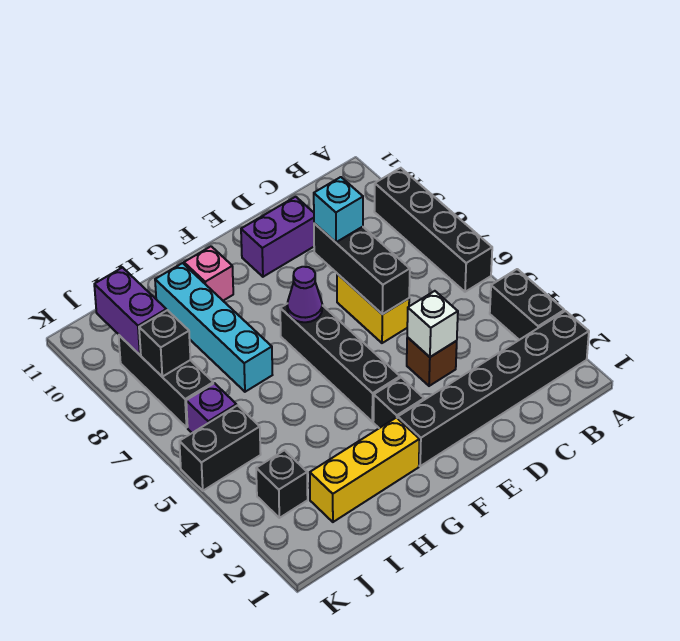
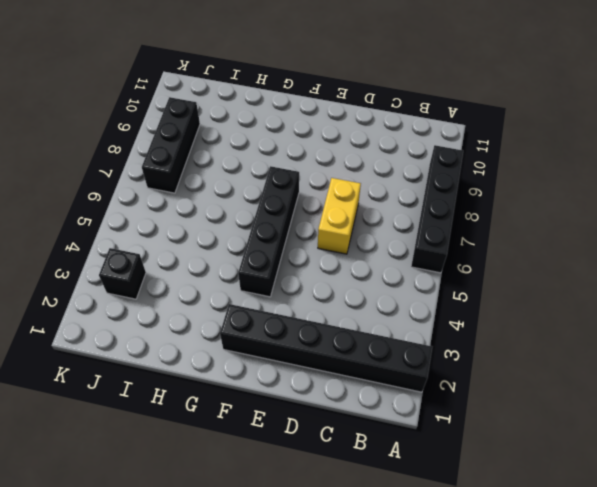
none -> black 1x2 brick [490,269,564,340]
none -> brown 1x1 brick [407,337,457,386]
none -> purple 1x2 brick [241,197,314,277]

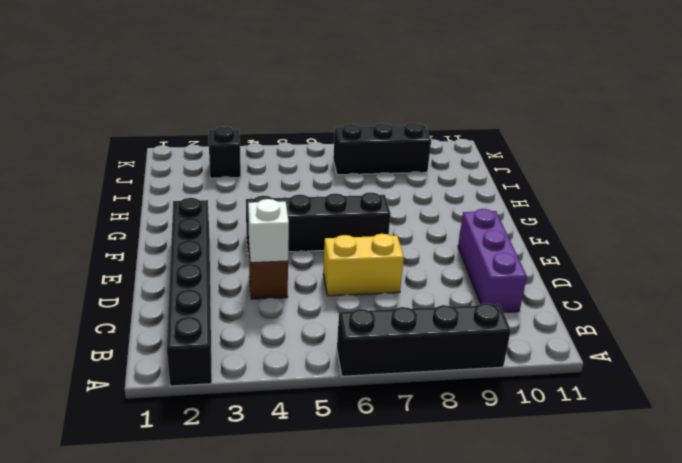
purple 1x3 brick [458,209,527,312] -> purple 1x2 brick [241,197,314,277]
none -> black 1x2 brick [490,269,564,340]
none -> black 1x1 brick [373,378,424,428]
none -> yellow 1x3 brick [310,418,420,522]

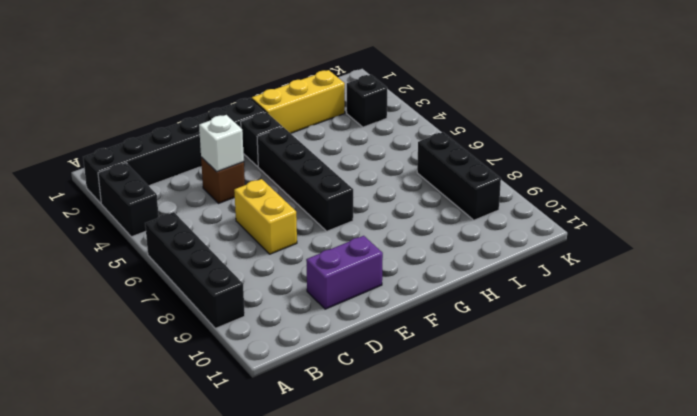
none -> pink 1x1 brick [184,246,233,301]
none -> cyan 1x4 brick [155,263,272,392]
none -> black 1x2 brick [179,405,261,491]

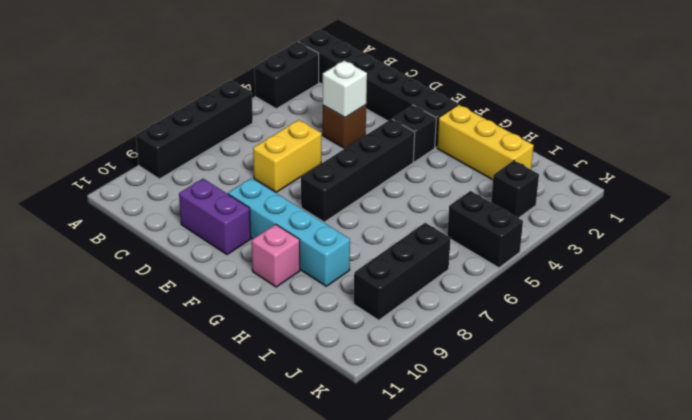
cyan 1x4 brick [228,178,350,286] -> cyan 1x4 brick turned to [155,263,272,392]
none -> purple 1x1 brick [186,383,237,433]
none -> black 1x3 brick [314,223,410,314]
none -> purple 1x1 cone [287,267,322,322]

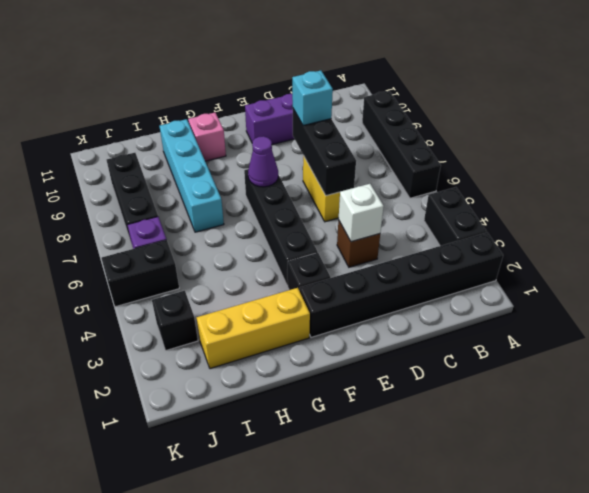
none -> black 1x1 brick [139,310,191,377]
none -> purple 1x2 brick [94,268,166,355]

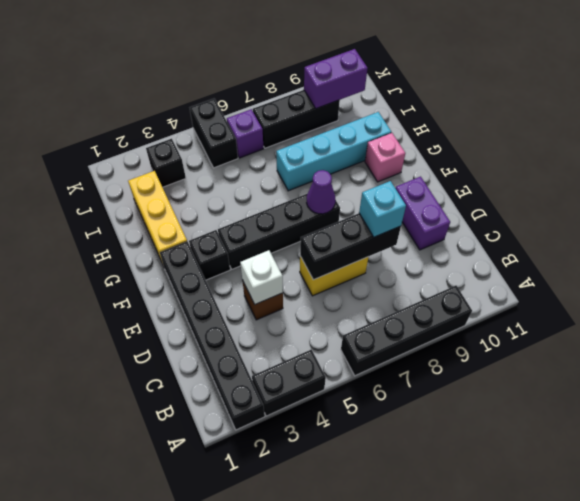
none -> black 1x1 brick [139,310,191,377]

